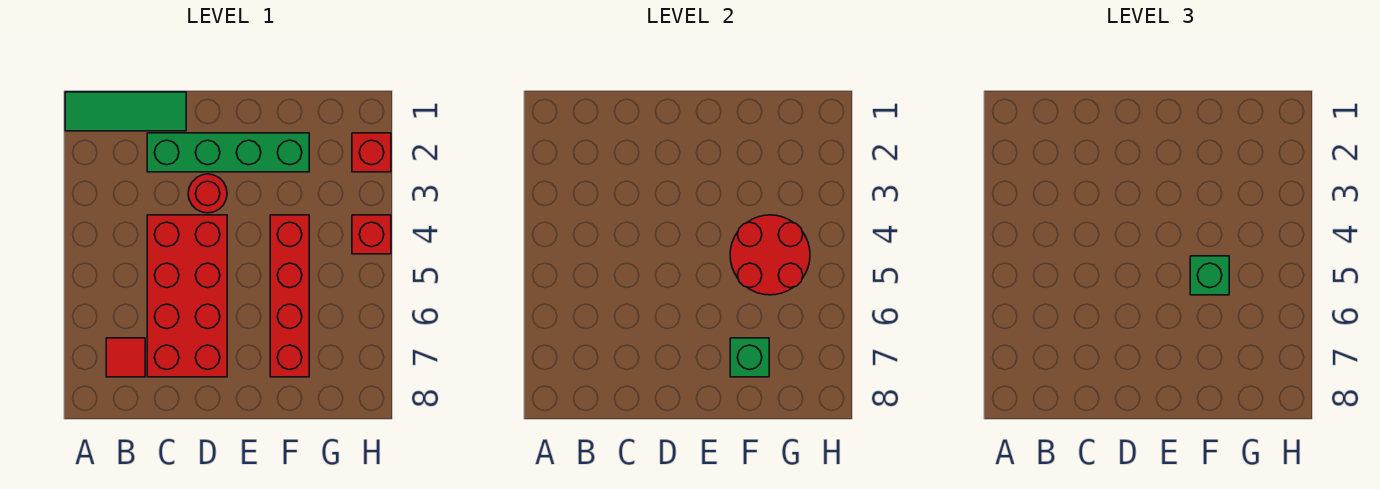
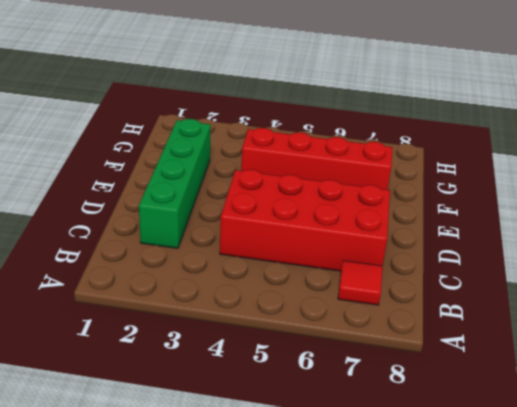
none -> green 1x3 tile [65,92,186,131]
none -> red 1x1 round brick [188,174,227,213]

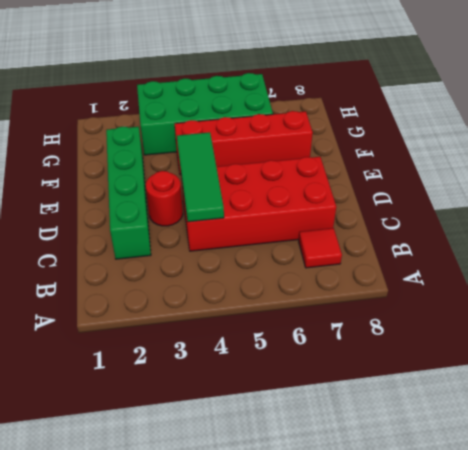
green 1x3 tile [177,132,224,222] -> green 1x3 tile moved to [65,92,186,131]
green 2x4 brick [137,73,273,155] -> red 1x1 brick [352,215,391,254]
none -> red 1x1 brick [352,133,391,172]
none -> red 2x2 round brick [730,215,810,295]

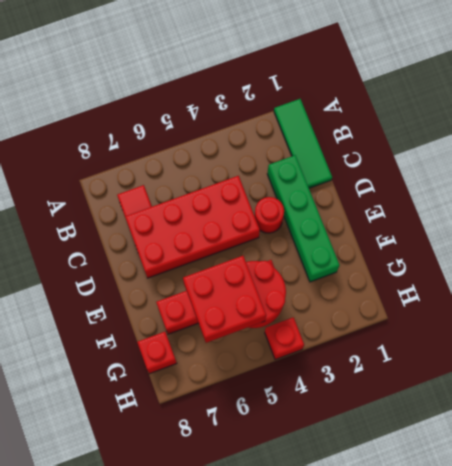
red 2x2 brick [183,256,266,343] -> green 1x1 brick [1190,256,1229,295]
red 1x1 brick [137,332,177,374] -> red 1x1 brick moved to [352,133,391,172]
none -> green 1x1 brick [730,338,769,377]

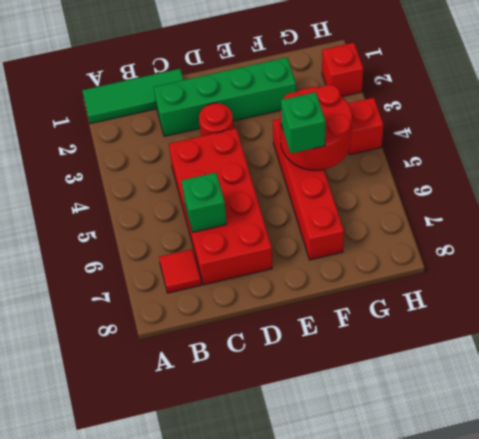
green 1x1 brick [182,173,227,232] -> green 1x1 brick moved to [730,338,769,377]

